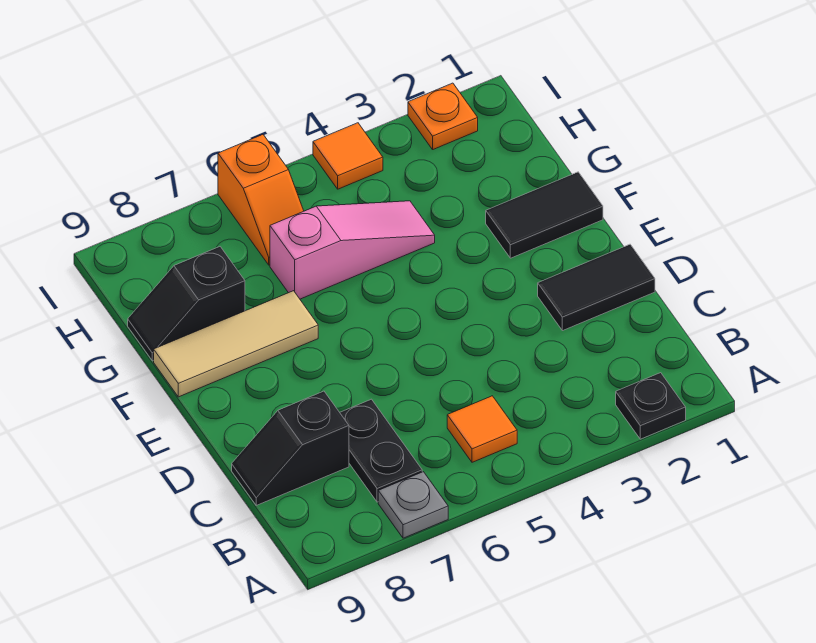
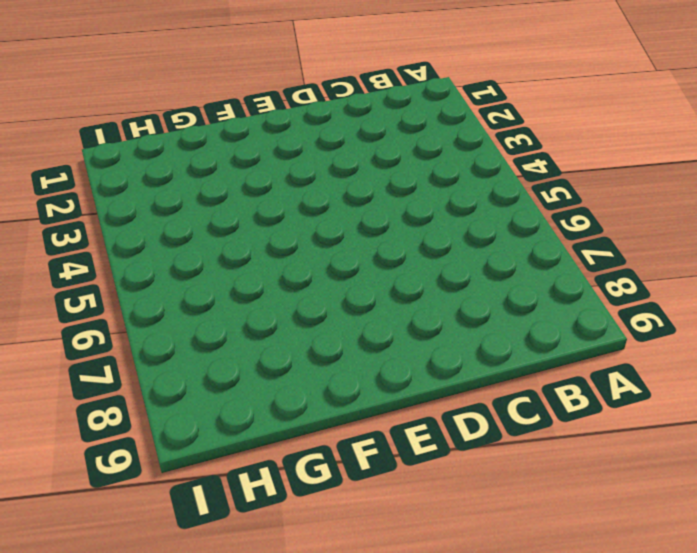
none -> black 1x1 plate [616,373,686,439]
none -> grey 1x1 plate [378,472,448,538]
none -> orange 1x1 tile [447,396,517,462]

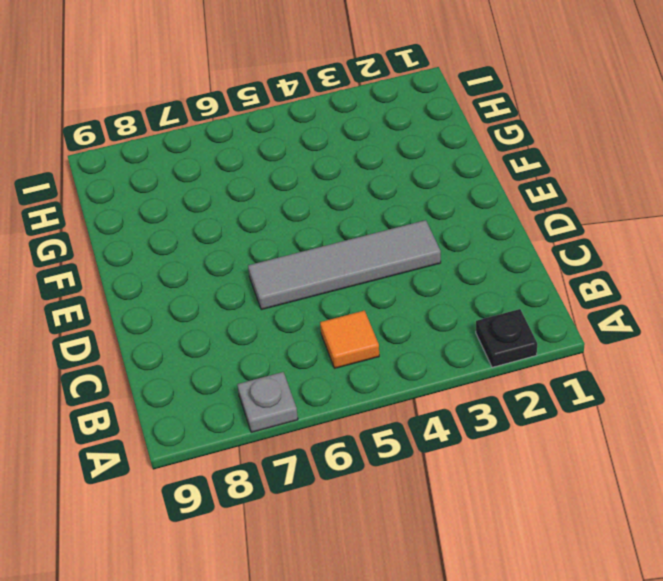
grey 1x4 tile [248,220,441,310] -> none
none -> black 1x2 plate [340,399,422,502]
none -> black 1x2 slope [232,391,349,505]
none -> black 1x2 tile [538,244,655,331]

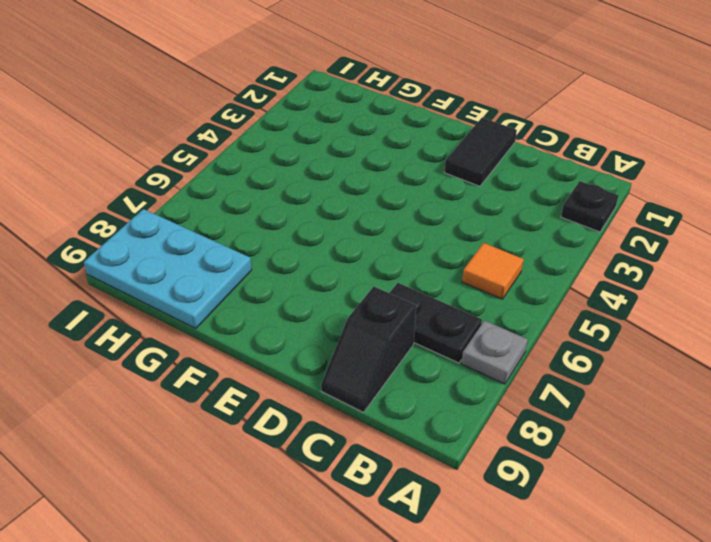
cyan 2x3 plate [84,209,252,329] -> black 1x2 slope [128,247,245,361]
none -> black 1x2 tile [486,172,603,258]
none -> tan 1x3 tile [154,291,318,397]
none -> pink 1x3 slope [270,201,435,299]

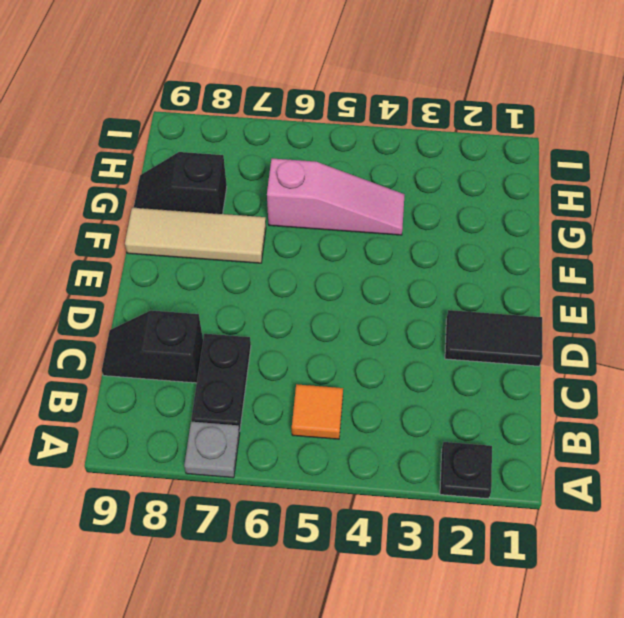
none -> black 1x2 tile [486,172,603,258]
none -> orange 1x2 slope [218,135,304,265]
none -> orange 1x1 plate [408,83,478,149]

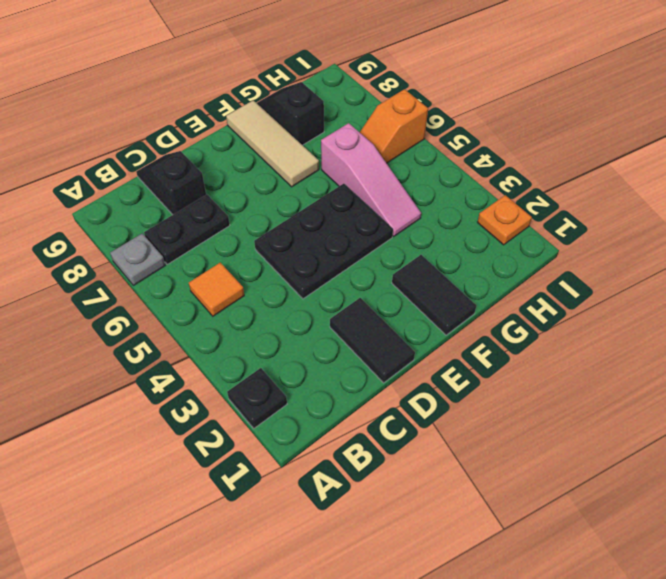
black 2x3 plate [254,184,393,299] -> none
none -> orange 1x1 tile [313,123,383,189]

